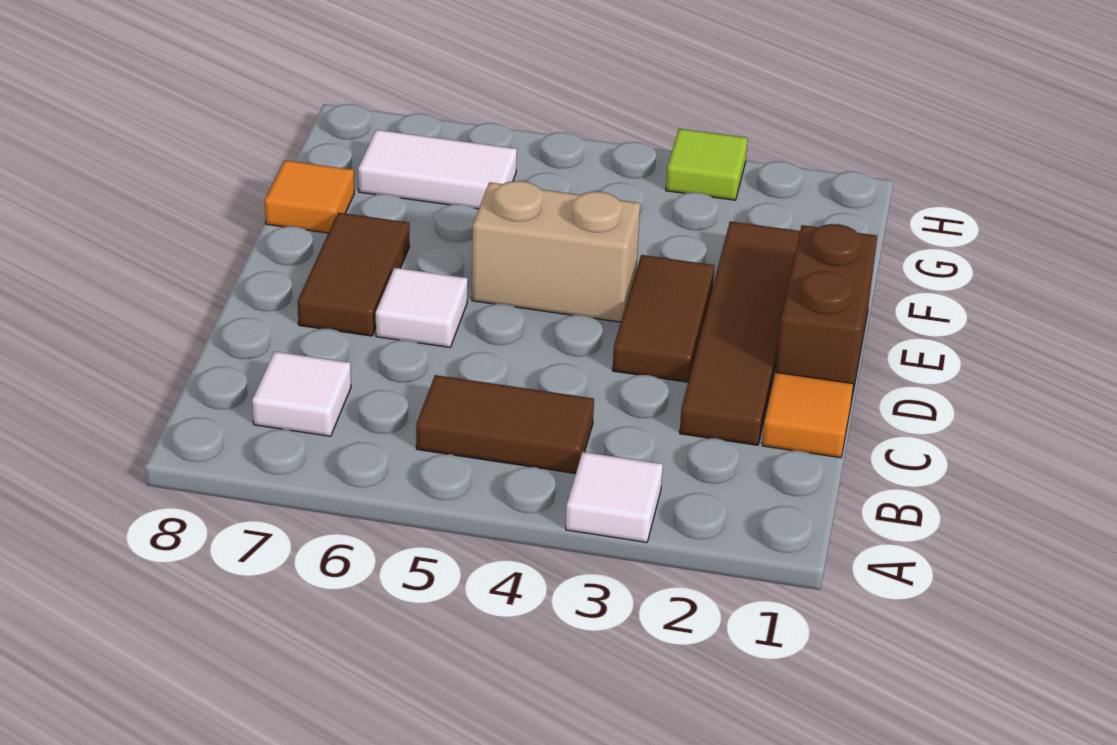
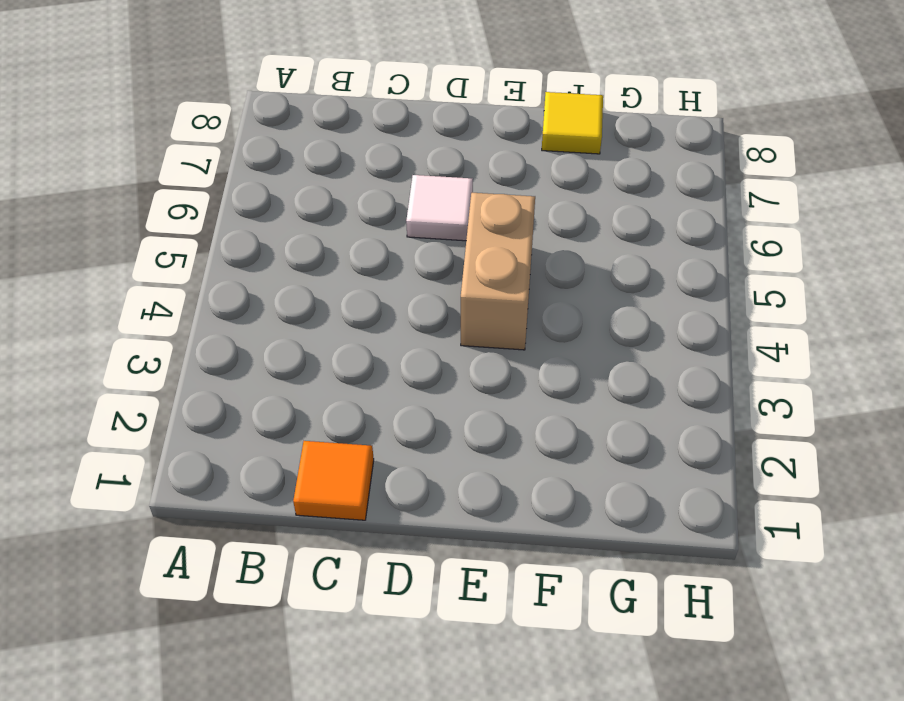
yellow 1x1 tile [542,92,603,154] -> orange 1x1 tile [265,160,354,233]
none -> white 1x1 tile [566,452,663,542]
none -> brown 1x2 tile [416,375,594,473]
none -> white 1x1 tile [252,351,351,436]

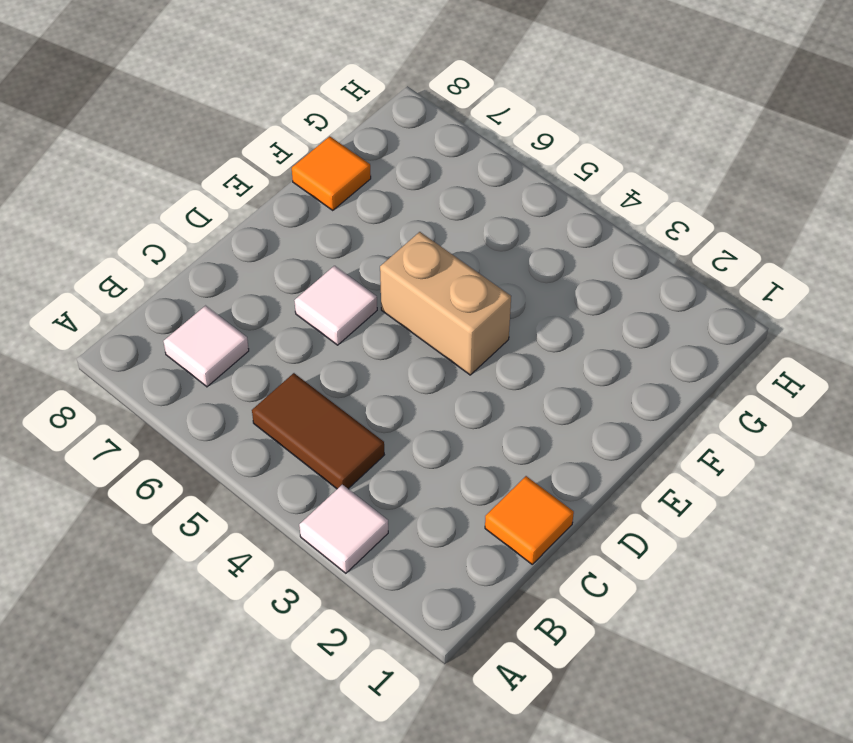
none -> brown 1x4 tile [680,221,800,445]
none -> brown 1x2 brick [776,224,877,402]
none -> brown 1x2 tile [613,255,715,382]

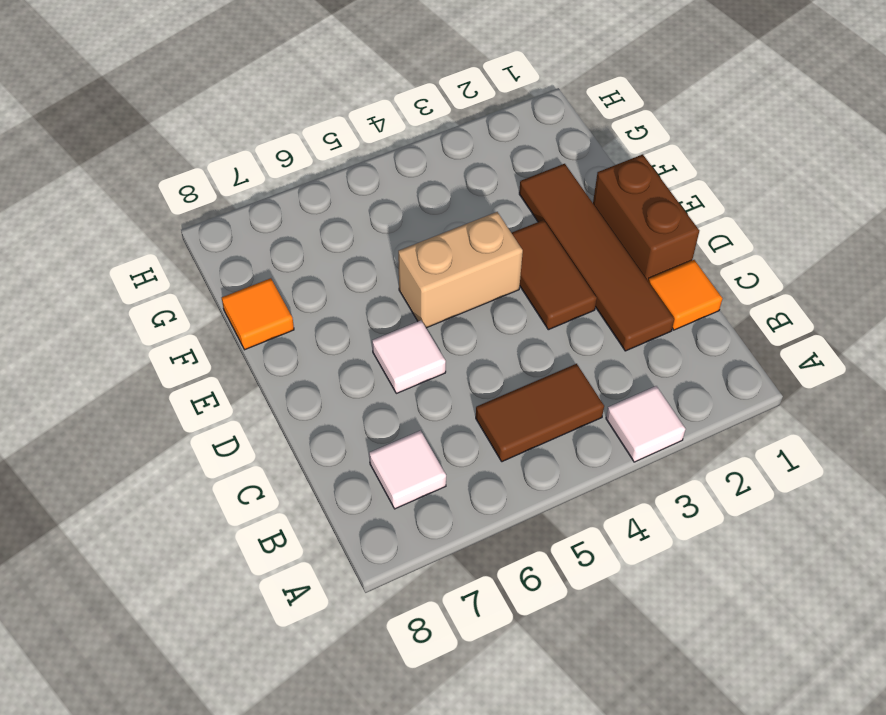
none -> brown 1x2 tile [298,213,409,336]
none -> white 1x2 tile [358,130,517,209]
none -> lime 1x1 tile [666,129,748,200]

